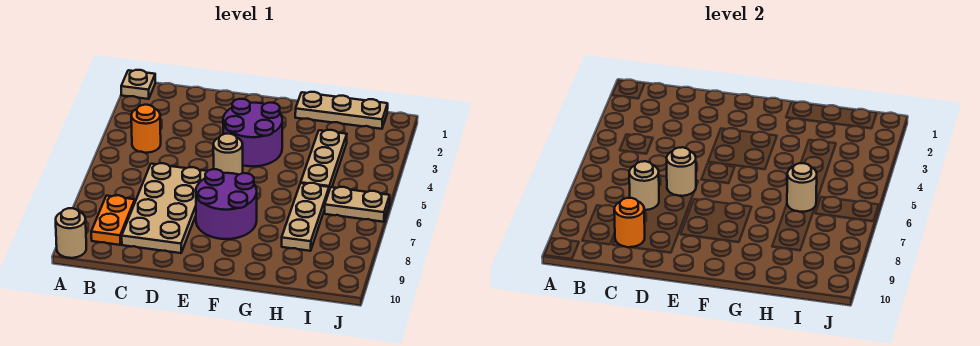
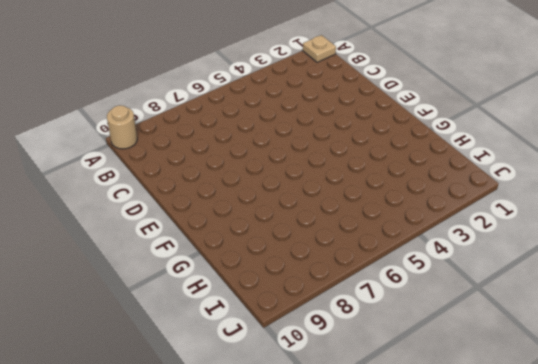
none -> orange 1x1 round brick [131,105,161,153]
none -> orange 1x2 plate [91,195,135,245]
none -> tan 2x4 plate [122,163,207,253]

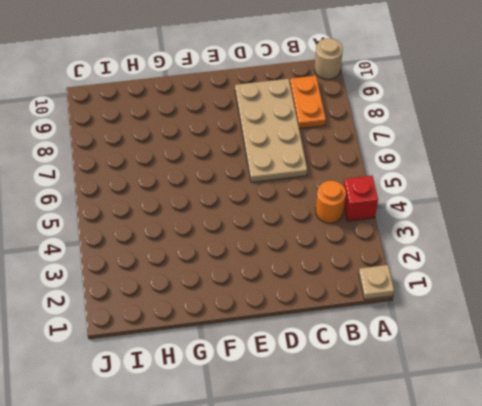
red 1x1 brick [344,176,378,221] -> none
none -> purple 2x2 round brick [223,99,282,166]
none -> tan 1x1 round brick [213,134,243,175]
none -> purple 2x2 round brick [196,169,257,239]

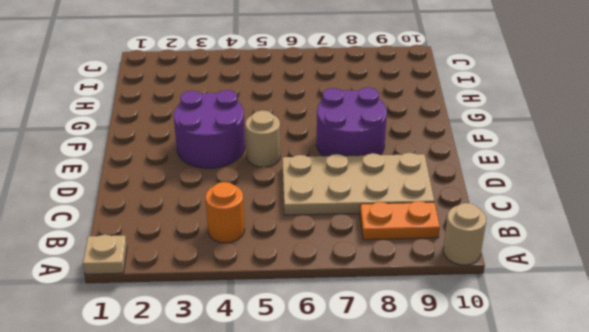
none -> tan 1x3 plate [295,92,388,129]
none -> tan 1x3 plate [301,130,347,190]
none -> tan 1x3 plate [282,183,329,251]

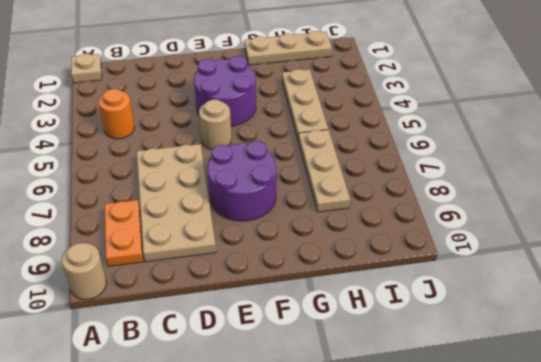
none -> tan 1x2 plate [325,187,390,222]
none -> tan 1x1 round brick [629,161,659,210]
none -> orange 1x1 round brick [614,198,645,247]

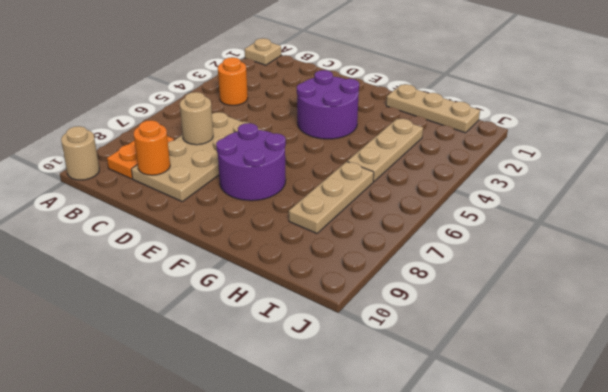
none -> tan 1x1 round brick [213,134,243,175]
none -> tan 1x2 plate [325,187,390,222]
none -> tan 1x1 round brick [667,147,696,196]

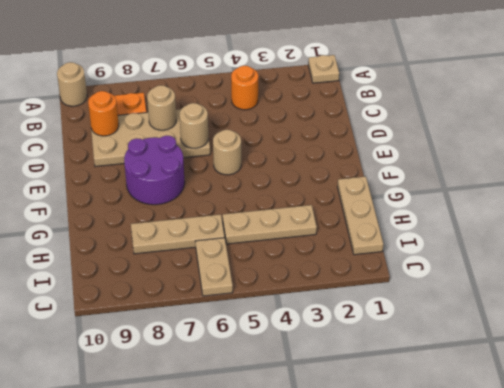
none -> purple 2x2 round brick [223,99,282,166]
none -> tan 1x1 round brick [787,163,817,212]

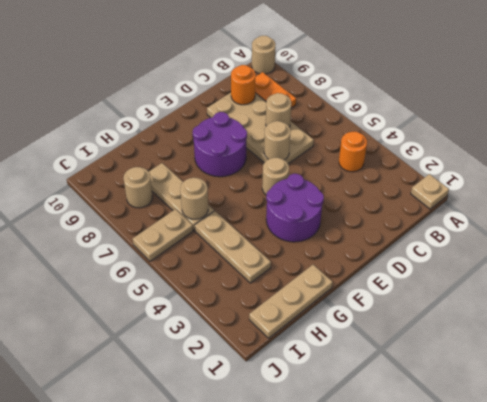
tan 1x1 round brick [123,167,153,208] -> none

